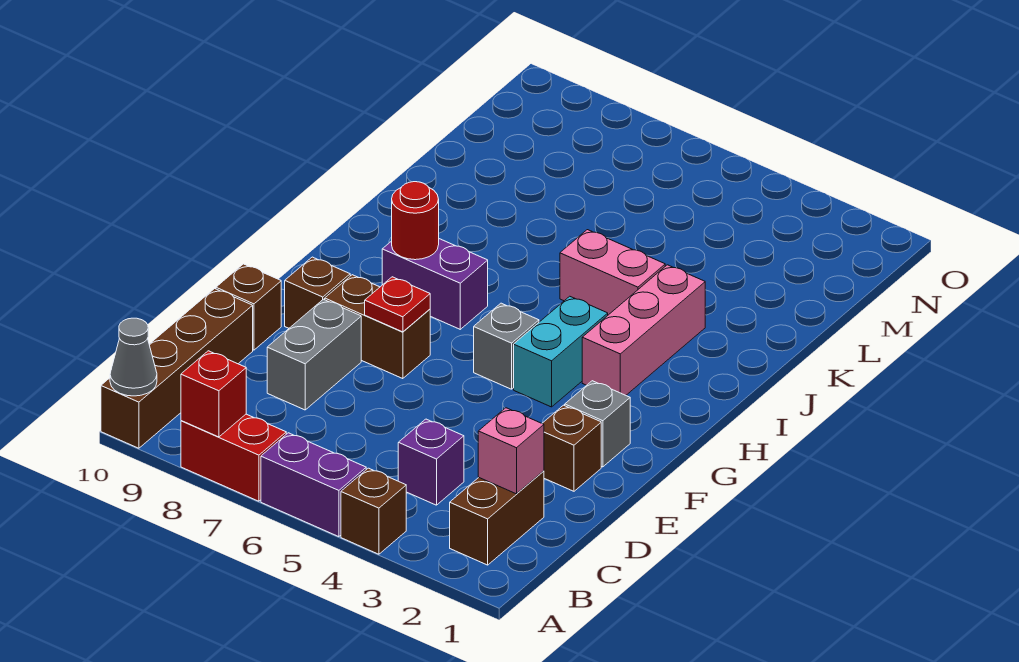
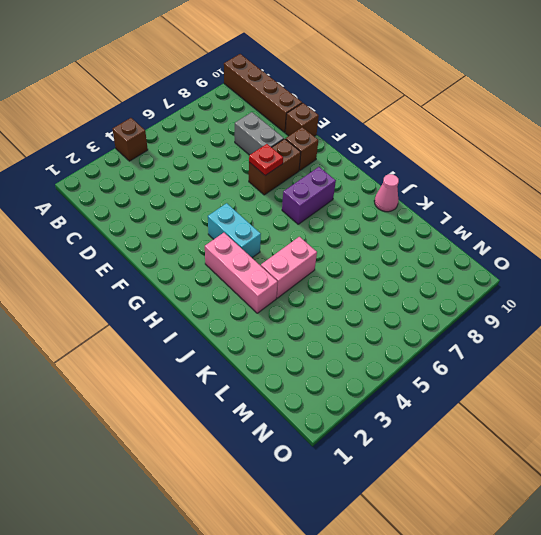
pink 1x1 cone [374,174,399,212] -> none
none -> purple 1x2 brick [261,433,366,537]
none -> red 1x2 brick [181,414,286,501]
none -> brown 1x2 brick [450,471,544,565]

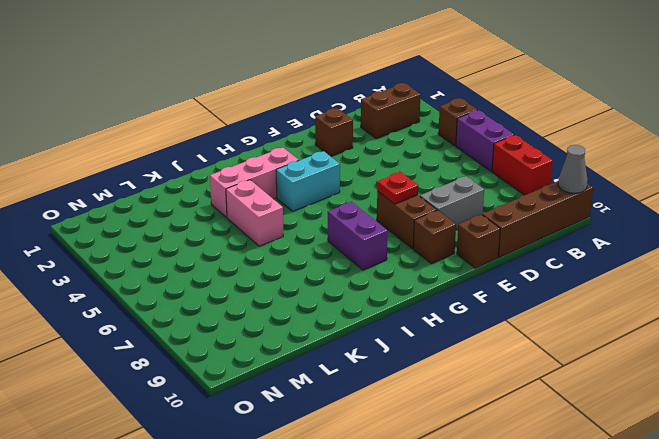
none -> purple 1x1 brick [398,419,464,505]
none -> grey 1x1 brick [565,381,630,467]
none -> grey 1x1 brick [474,303,539,389]

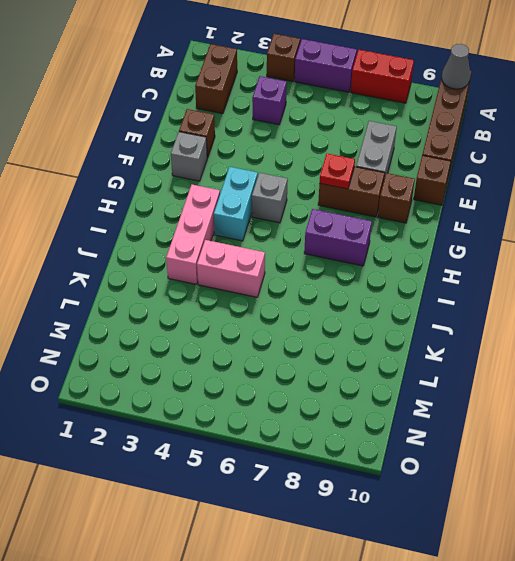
none -> red 1x1 brick [181,351,246,437]
none -> pink 1x1 brick [478,408,544,494]
none -> red 1x1 round brick [392,182,439,260]

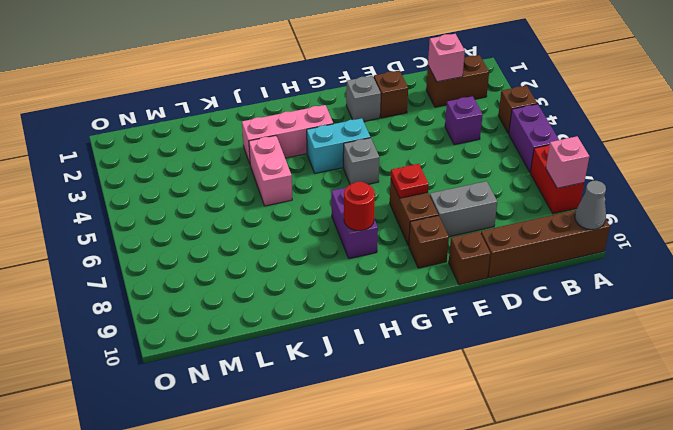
pink 1x1 brick [546,136,589,188] -> red 1x1 brick [181,351,246,437]

